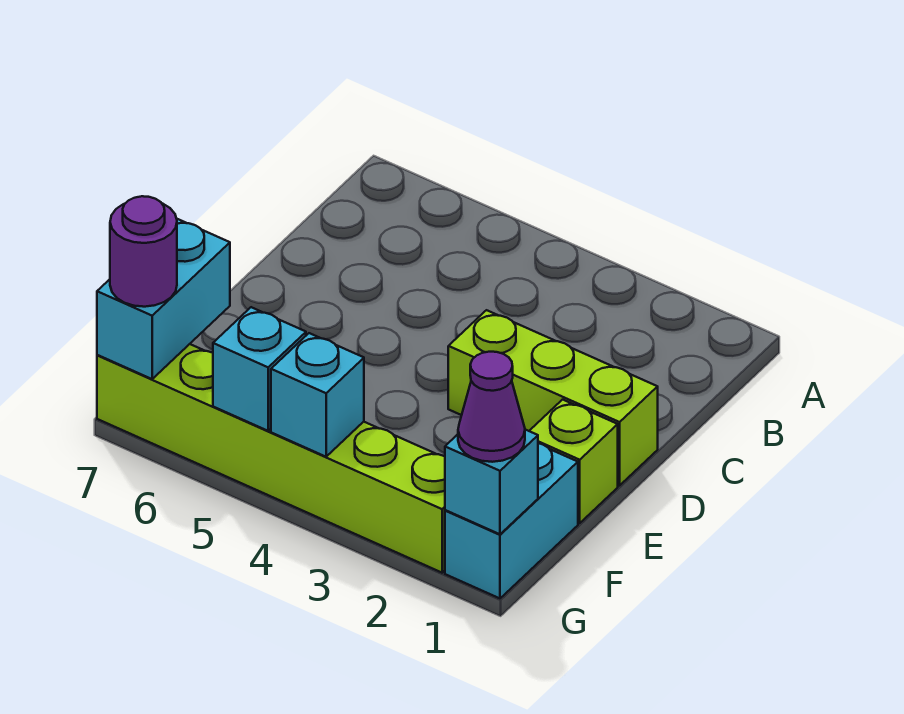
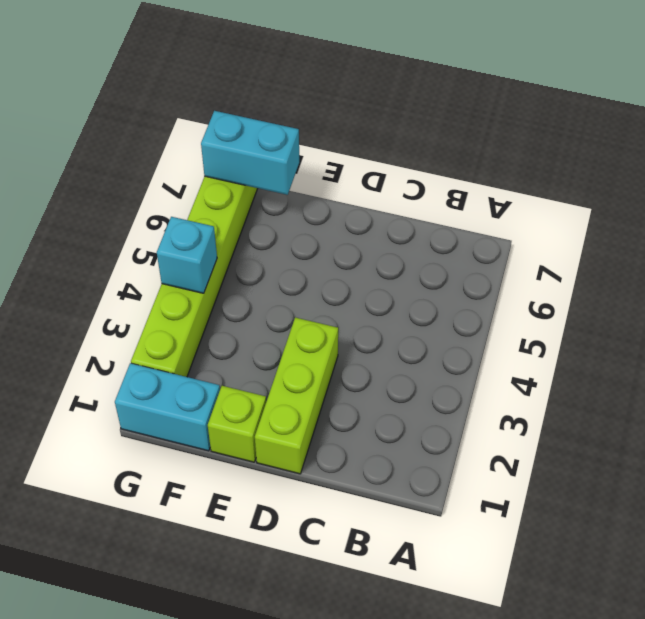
none -> cyan 1x1 brick [445,430,538,534]
none -> cyan 1x1 brick [213,307,306,431]

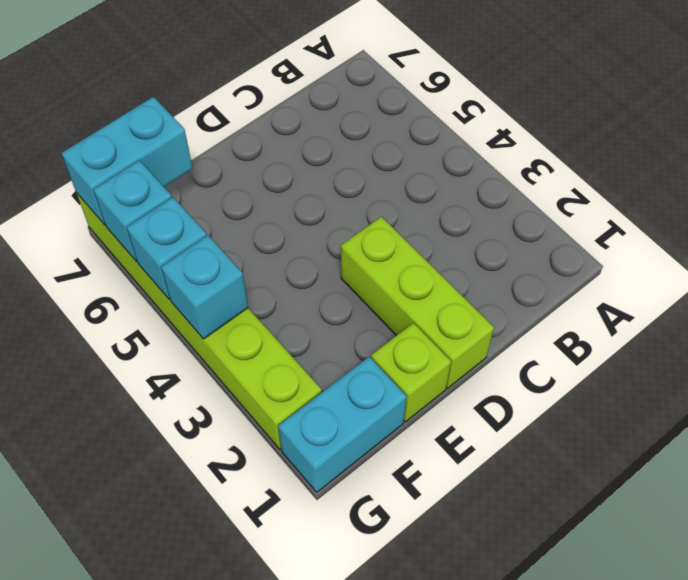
cyan 1x1 brick [93,160,172,262] -> cyan 1x1 brick moved to [445,430,538,534]
none -> purple 1x1 cone [458,352,525,462]
none -> purple 1x1 round brick [110,196,177,307]

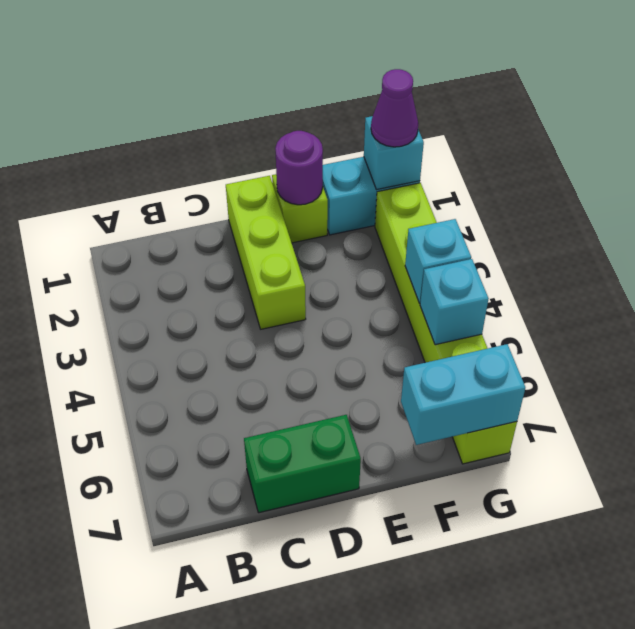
green 1x2 brick [244,415,361,513] -> none
purple 1x1 round brick [275,131,323,205] -> purple 1x1 round brick moved to [110,196,177,307]

